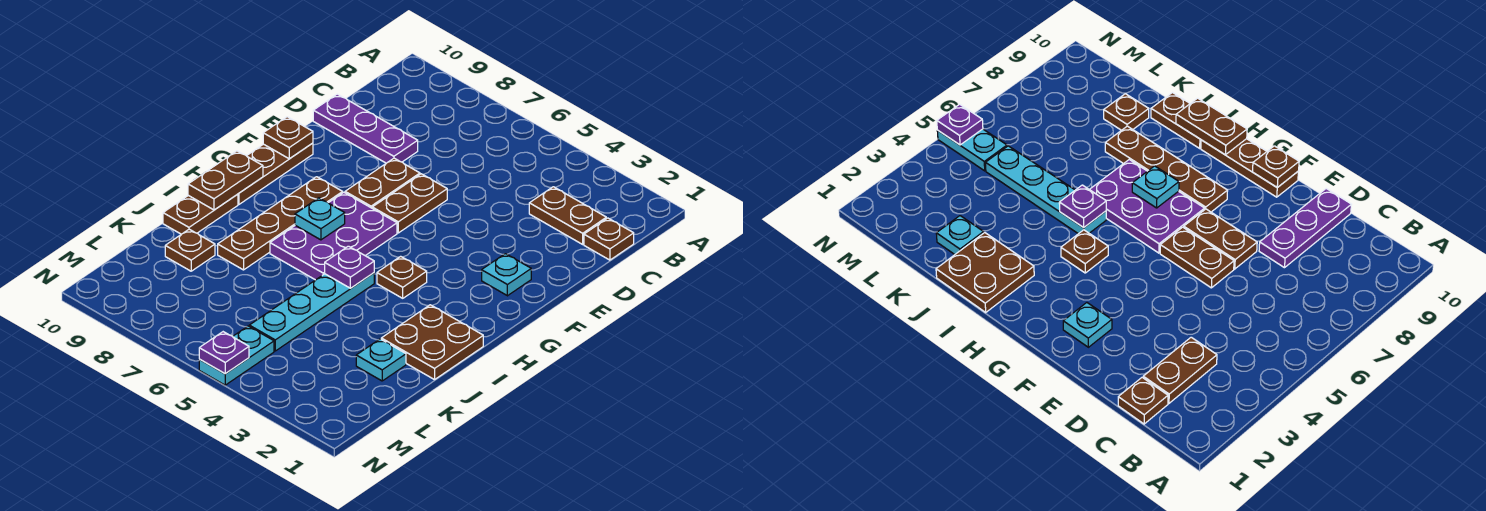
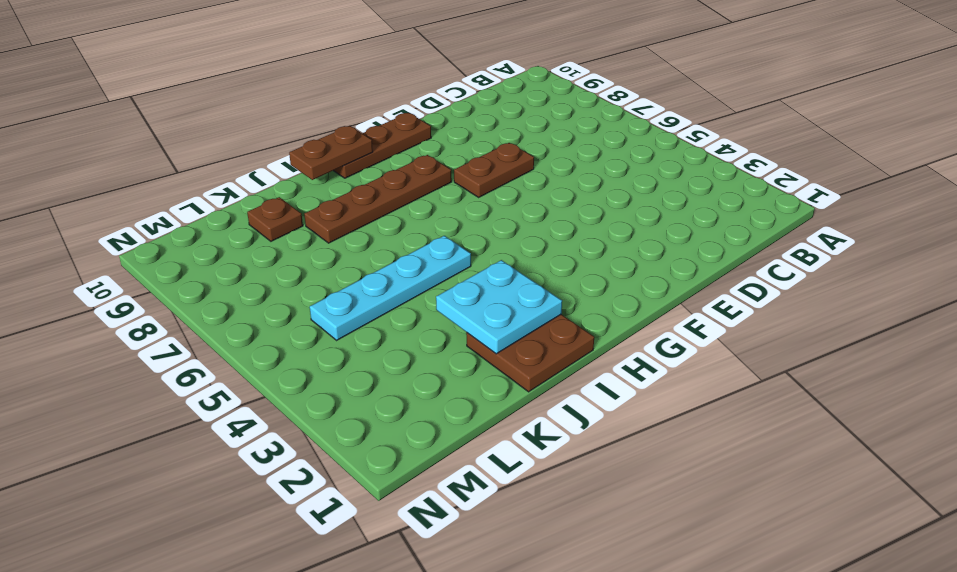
cyan 2x2 plate [436,260,562,354] -> none
none -> brown 1x1 plate [584,218,634,260]
none -> brown 1x2 plate [529,187,606,244]
none -> purple 1x3 plate [313,94,418,163]

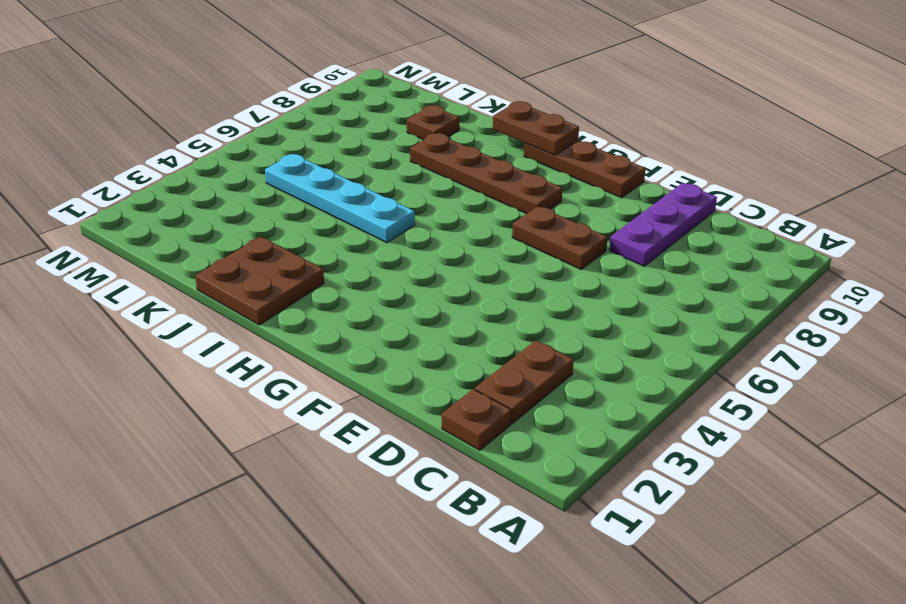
none -> brown 1x2 plate [372,174,447,233]
none -> cyan 1x1 plate [482,254,531,296]
none -> purple 2x3 plate [270,192,397,280]

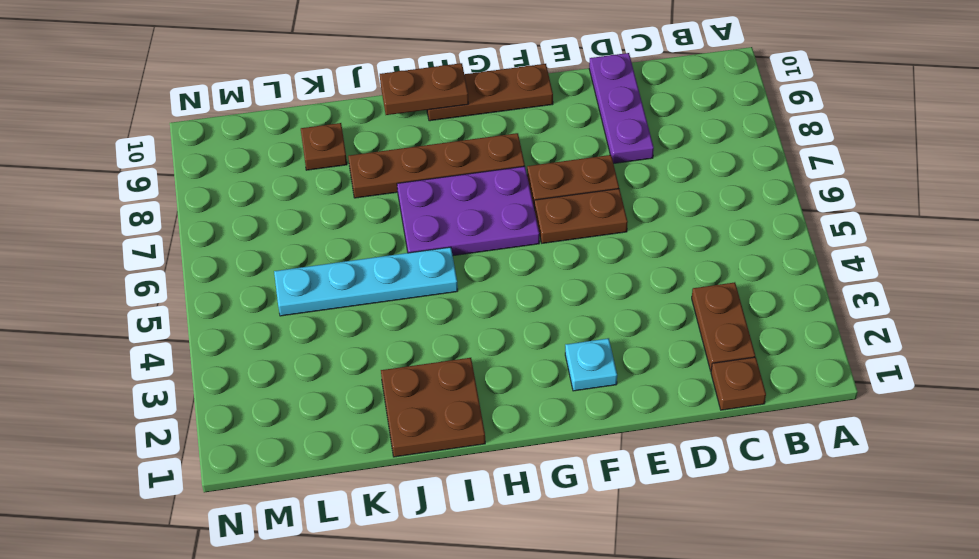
none -> brown 1x1 plate [377,256,427,298]
none -> brown 1x2 plate [163,194,238,234]
none -> cyan 1x1 plate [356,339,406,381]

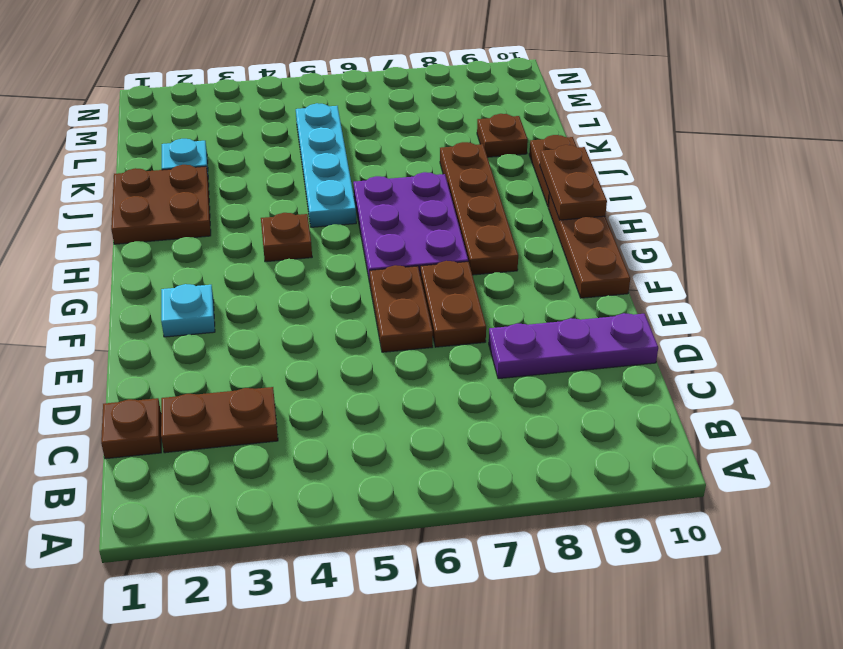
none -> cyan 1x2 plate [199,326,274,385]
none -> brown 1x1 plate [263,117,313,159]
none -> cyan 1x1 plate [295,198,345,240]

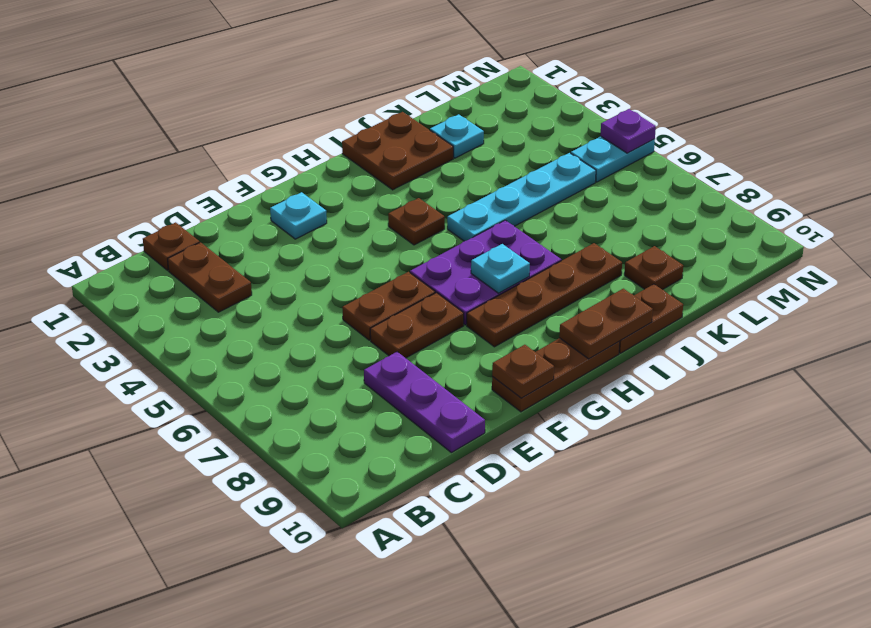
none -> purple 1x1 plate [325,246,374,288]

